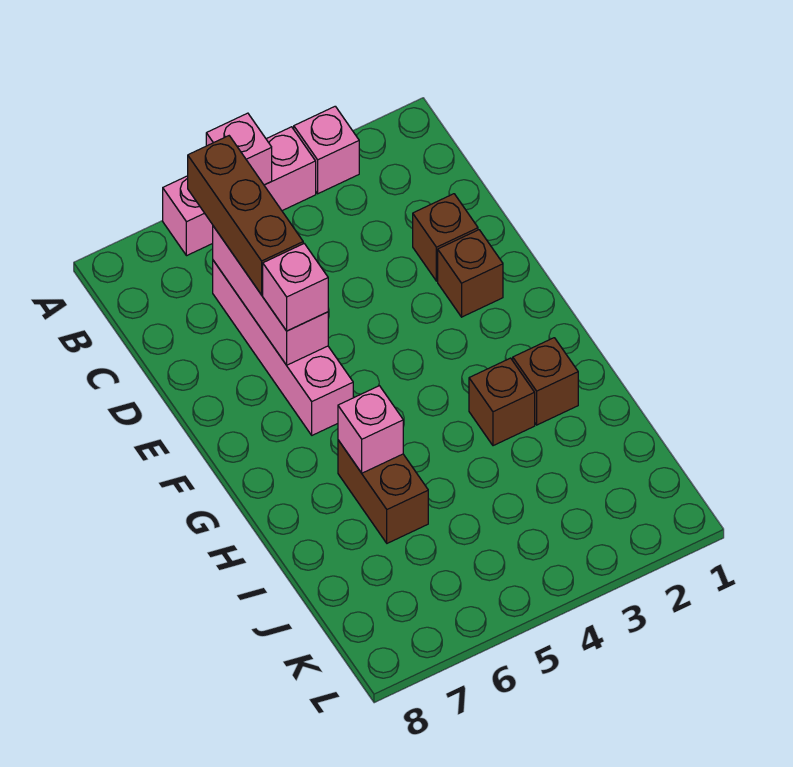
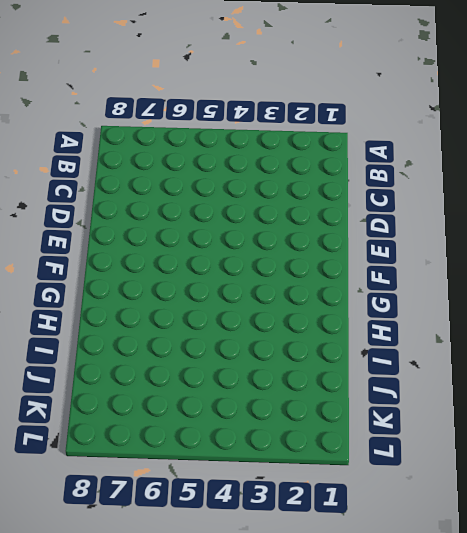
none -> pink 1x1 brick [294,106,359,194]
none -> pink 1x3 brick [163,127,316,256]
none -> pink 1x4 brick [213,260,353,435]

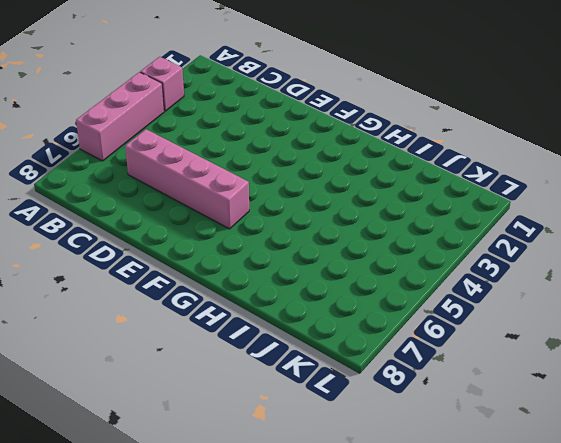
none -> brown 1x1 brick [413,194,478,281]
none -> brown 1x1 brick [438,230,503,317]
none -> brown 1x1 brick [513,338,578,425]

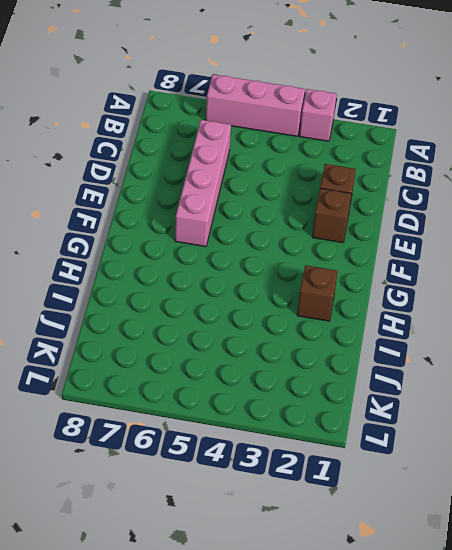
none -> brown 1x1 brick [469,358,535,446]
none -> brown 1x2 brick [338,440,428,543]
none -> pink 1x1 brick [206,113,272,185]

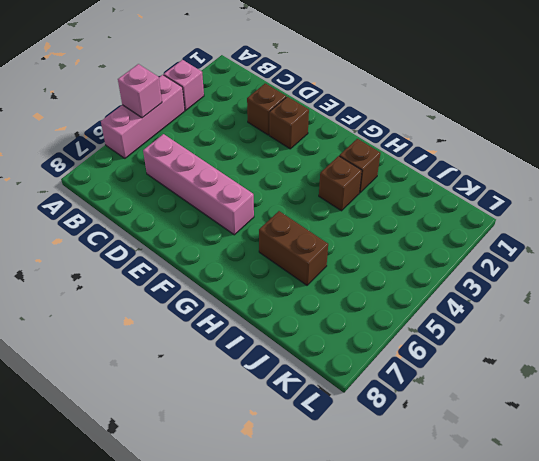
none -> pink 1x3 brick [213,226,328,365]
none -> pink 1x1 brick [338,386,403,473]
none -> brown 1x3 brick [188,136,303,295]

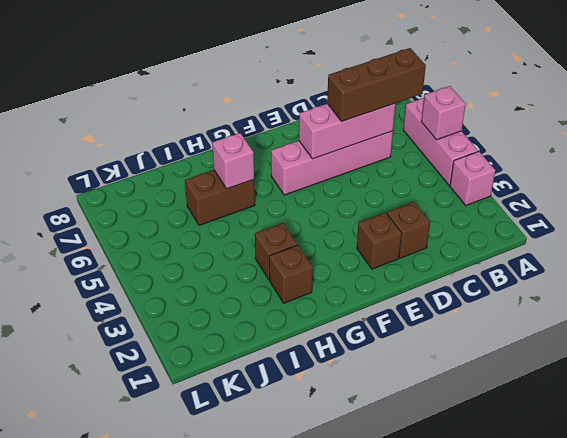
none -> pink 1x1 brick [263,244,328,331]

